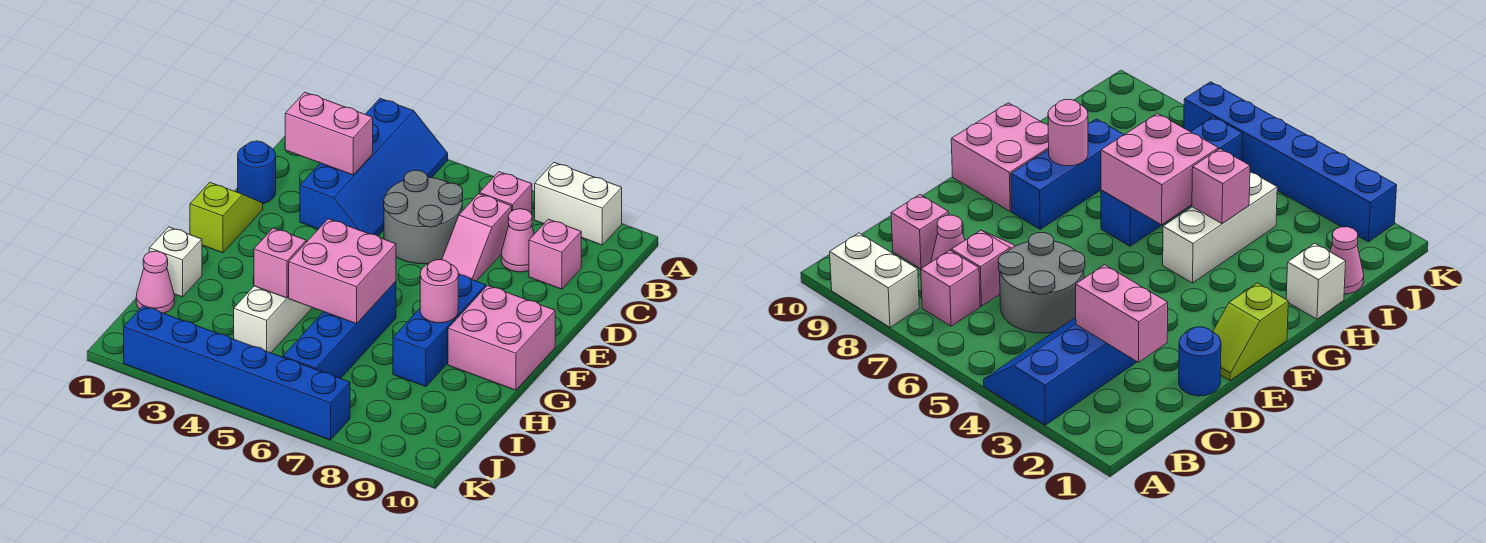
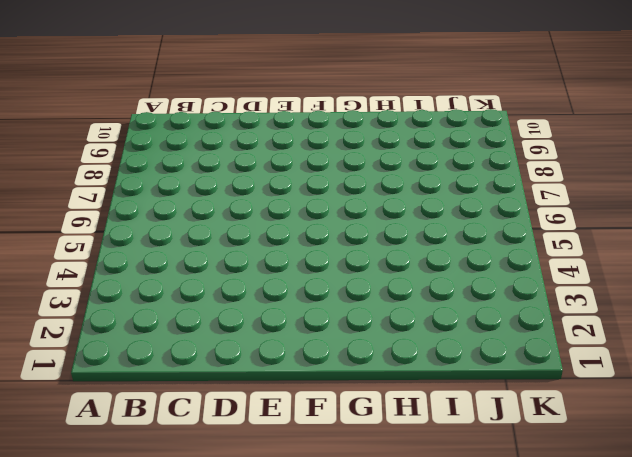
none -> blue 2x4 slope [300,98,448,236]
none -> white 1x2 brick [534,163,622,245]
none -> pink 1x1 brick [480,172,532,214]

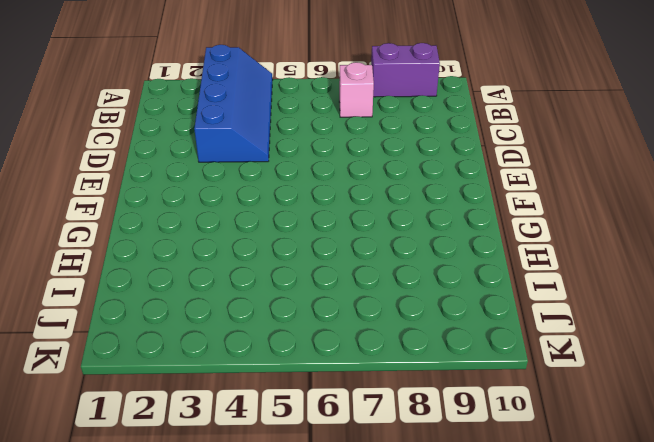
purple 1x2 brick [371,43,440,97] -> white 1x2 brick [534,163,622,245]
none -> grey 2x2 round brick [384,170,463,264]
none -> pink 1x2 slope [442,194,512,281]
none -> pink 1x1 cone [501,209,534,272]

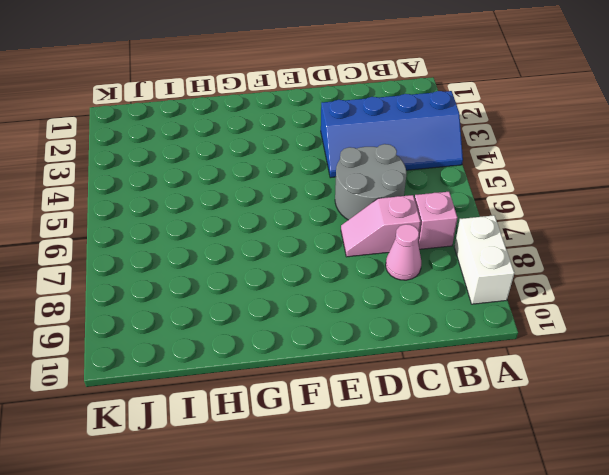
none -> pink 1x1 brick [529,219,581,289]
none -> blue 1x1 round brick [238,141,276,204]
none -> lime 1x2 slope [190,182,263,253]

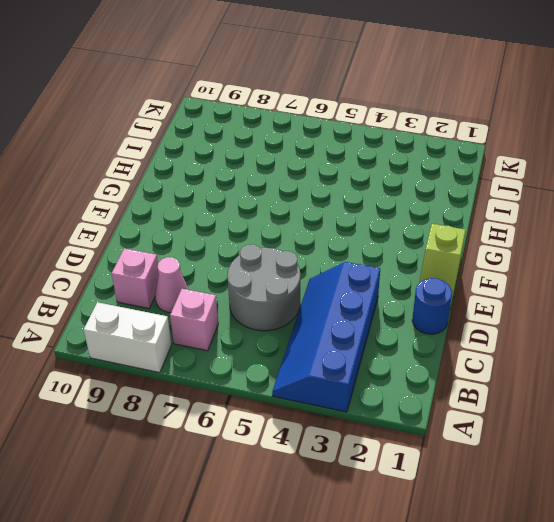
none -> pink 1x2 slope [442,194,512,281]
none -> blue 1x3 brick [393,275,486,387]
none -> pink 2x2 brick [448,285,555,390]

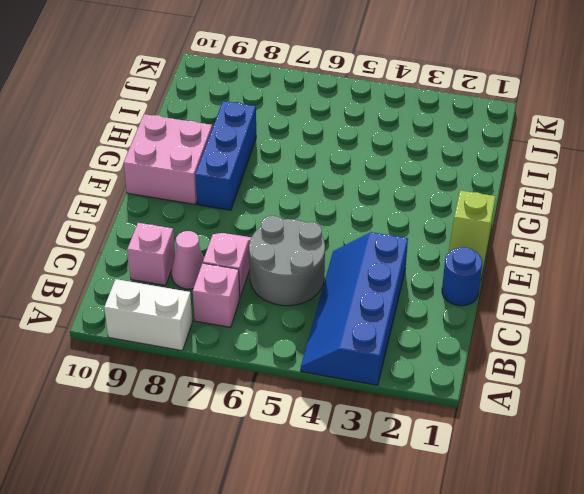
none -> white 1x3 brick [234,286,312,353]
none -> blue 1x4 brick [283,281,396,379]
none -> white 1x1 brick [149,227,202,297]

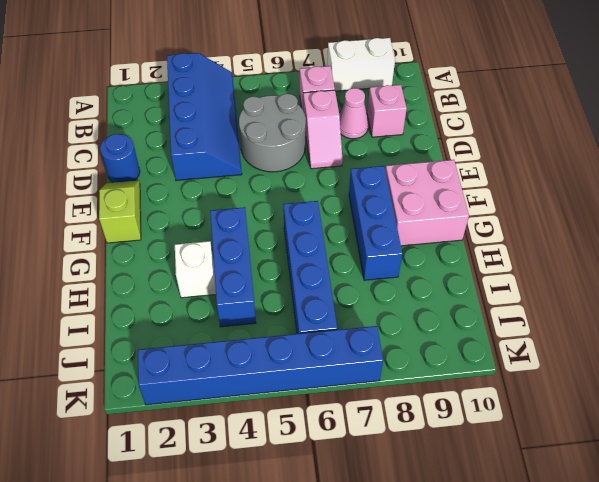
blue 1x3 brick [210,207,256,327] -> white 1x3 brick [234,286,312,353]
white 1x1 brick [175,241,216,298] -> white 1x1 brick moved to [149,227,202,297]
none -> pink 1x1 cone [136,251,174,313]
none -> pink 1x2 brick [285,92,373,175]
none -> pink 2x2 brick [288,219,396,324]

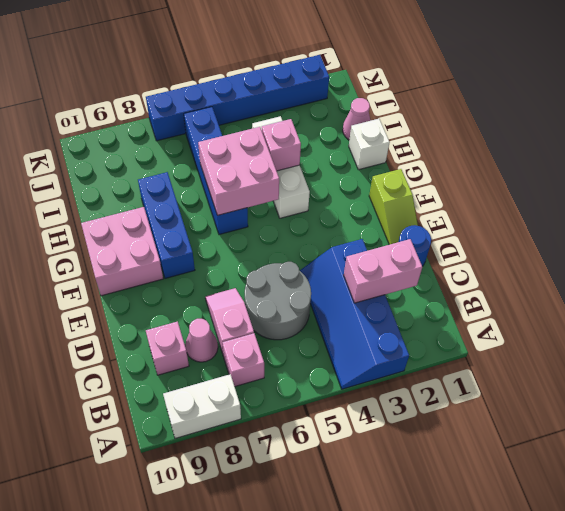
none -> pink 1x1 round brick [420,260,458,323]

